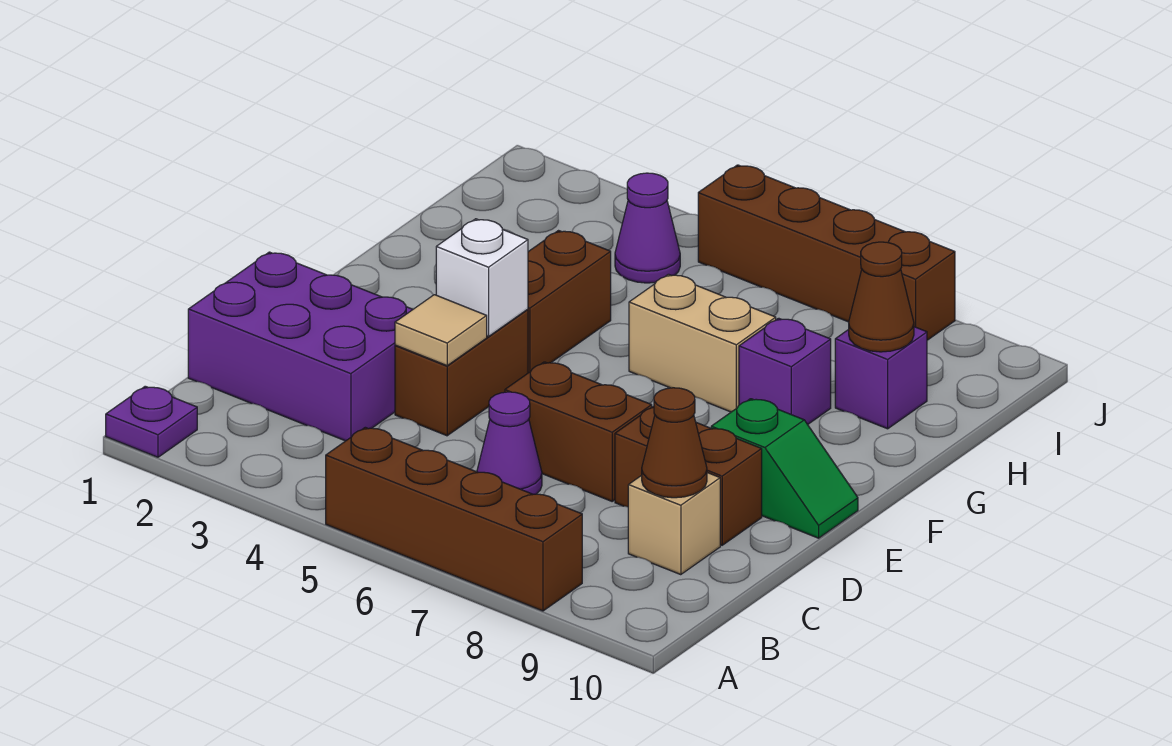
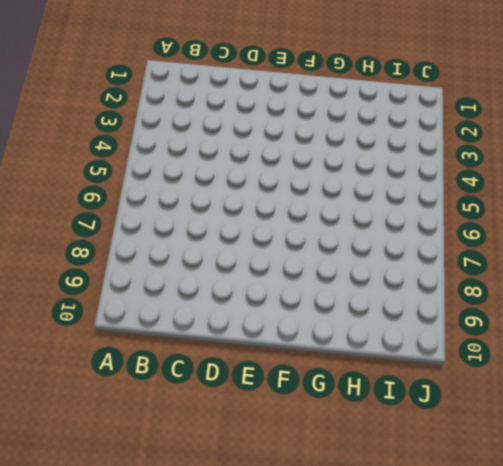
none -> purple 1x1 plate [106,386,197,457]
none -> brown 1x4 brick [326,427,582,611]
none -> purple 2x3 brick [188,252,413,441]

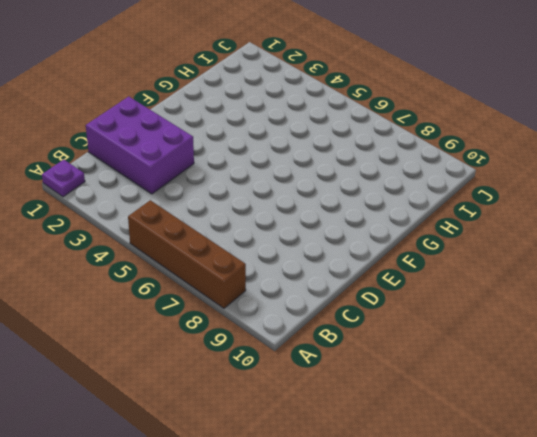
none -> purple 1x1 cone [477,392,542,494]
none -> tan 1x1 brick [628,473,720,575]
none -> brown 1x2 brick [395,309,528,436]

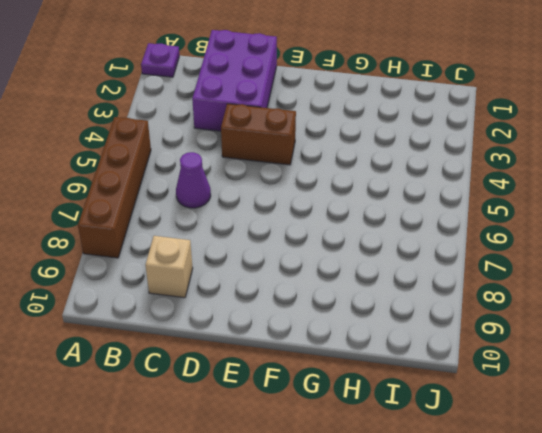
none -> brown 1x2 brick [505,362,652,501]
none -> brown 1x2 brick [615,406,762,545]
none -> green 1x2 slope [711,399,858,538]

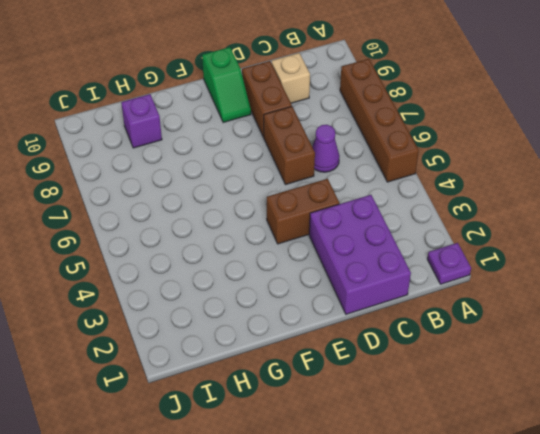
green 1x2 slope [202,47,251,123] -> green 1x2 slope turned to [711,399,858,538]
none -> brown 1x2 brick [528,231,611,373]
none -> tan 1x2 brick [629,274,776,412]
none -> purple 1x1 brick [739,318,831,424]

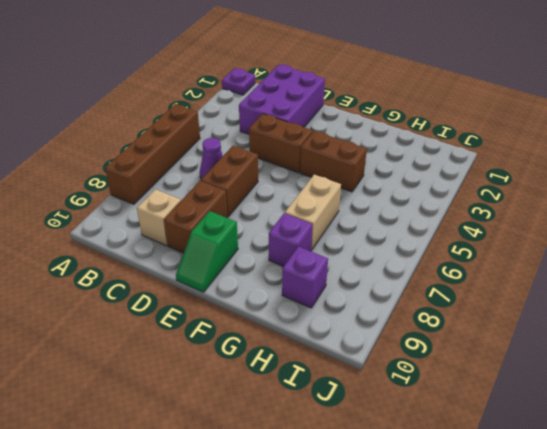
none -> purple 1x1 cone [615,173,680,283]
none -> brown 1x4 brick [698,165,955,340]
none -> brown 1x1 cone [642,388,707,498]

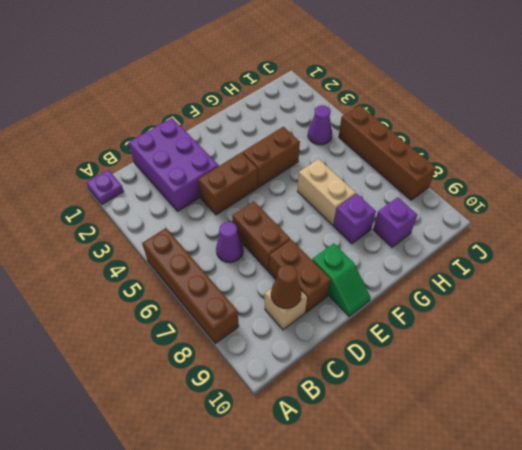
none -> tan 1x1 tile [395,295,487,366]
none -> white 1x1 brick [436,219,528,336]
none -> brown 1x1 cone [849,242,914,352]

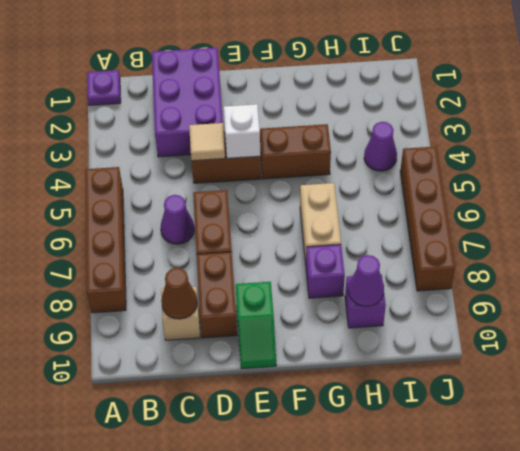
purple 1x1 cone [348,255,384,306] -> brown 1x1 cone [849,242,914,352]

